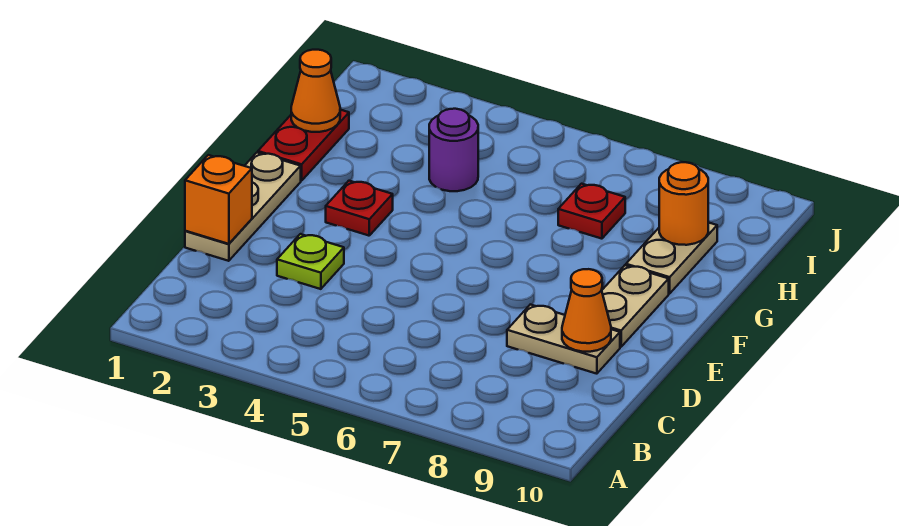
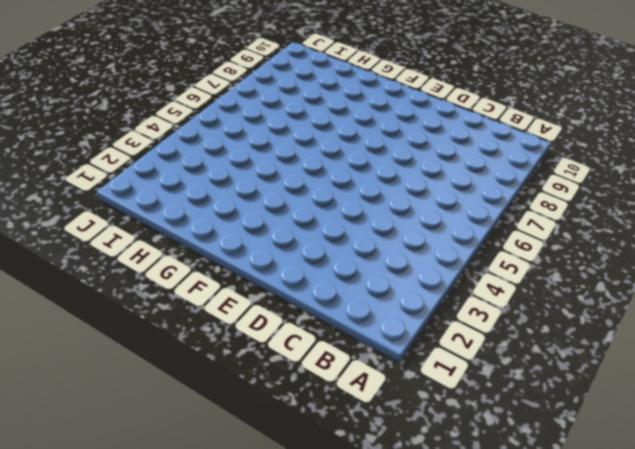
none -> tan 1x3 plate [185,153,301,261]
none -> lime 1x1 plate [277,234,344,289]
none -> tan 1x2 plate [507,305,620,374]

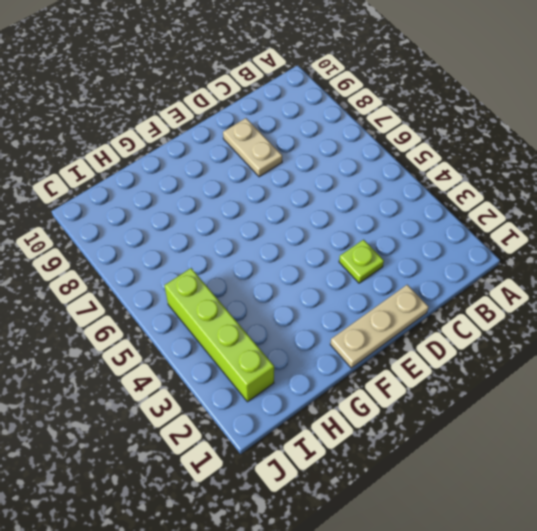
lime 1x4 brick [164,268,274,402] -> none
none -> tan 1x2 plate [602,265,669,347]
none -> red 1x1 plate [326,181,393,236]
none -> red 1x2 plate [258,110,349,181]

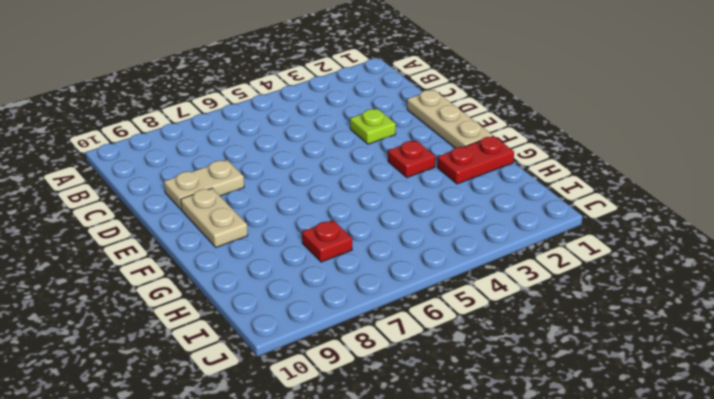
red 1x2 plate [437,136,514,184] -> red 1x2 plate turned to [258,110,349,181]
none -> tan 1x2 plate [626,222,717,294]
none -> purple 1x1 round brick [429,109,478,191]
none -> orange 1x1 brick [185,155,252,244]

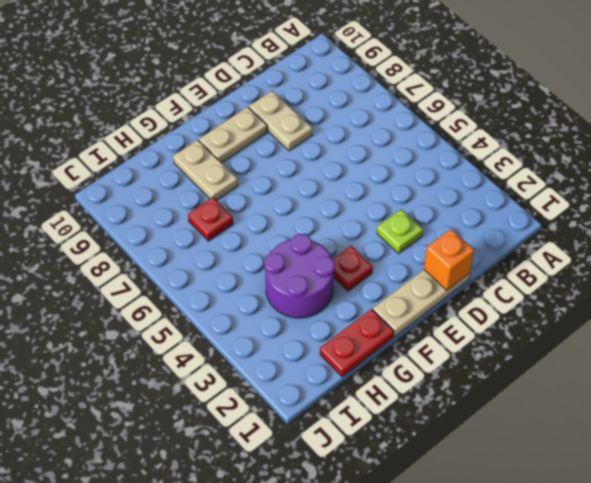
purple 2x2 round brick [264,234,335,318] -> purple 1x1 round brick [429,109,478,191]
tan 1x2 plate [173,140,238,201] -> tan 1x2 plate turned to [626,222,717,294]
none -> orange 1x1 cone [562,269,611,352]
none -> orange 1x1 cone [291,50,340,132]
none -> orange 1x1 round brick [659,162,708,245]

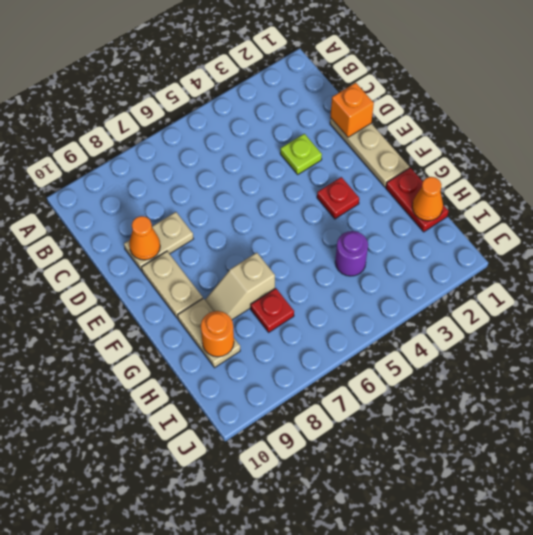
tan 1x2 slope [205,253,275,320] -> none

